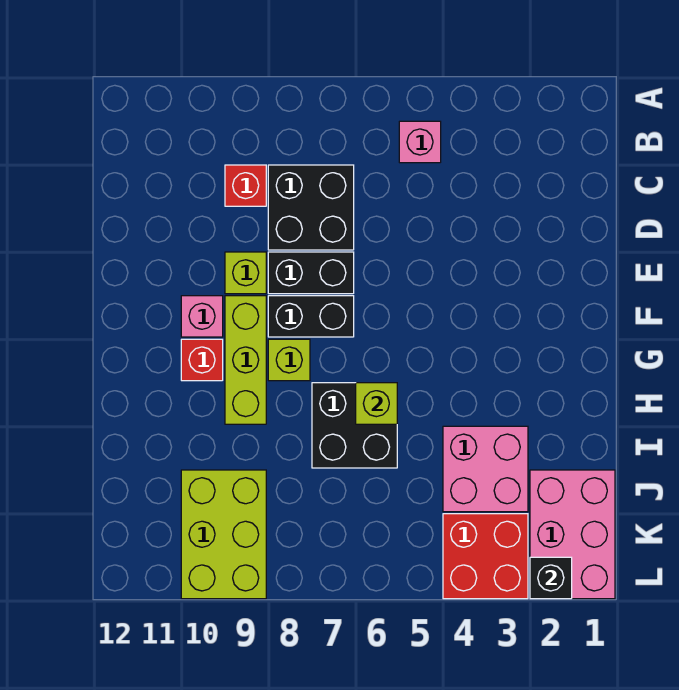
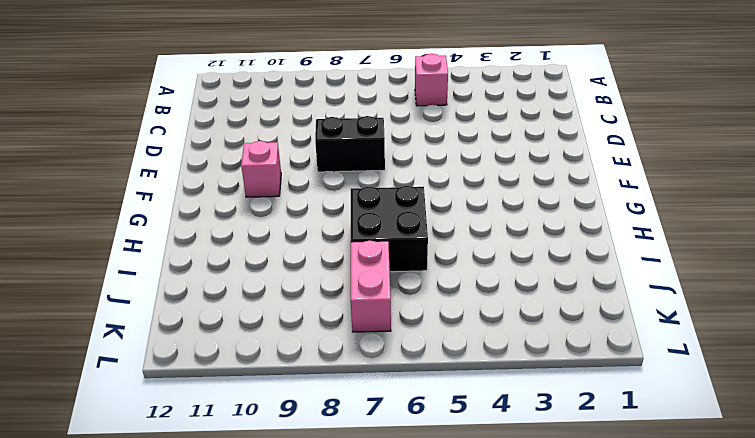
pink 1x2 brick [351,241,391,332] -> none
none -> black 2x2 brick [268,165,354,250]
none -> red 1x1 brick [225,165,266,206]
none -> lime 1x1 brick [225,252,266,294]

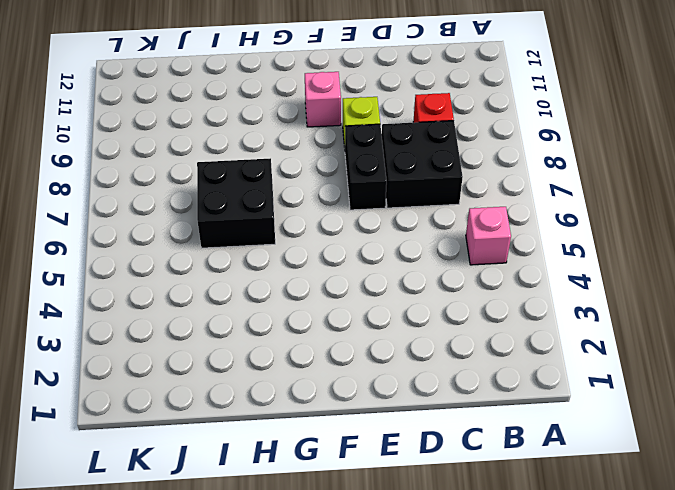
none -> black 1x2 brick [268,296,354,337]
none -> lime 1x3 brick [225,296,266,424]
none -> lime 1x1 brick [268,339,310,381]

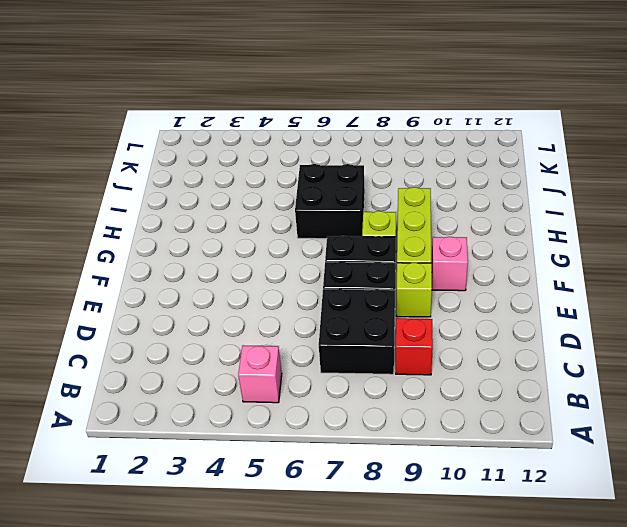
none -> red 1x1 brick [181,339,223,381]
none -> pink 2x2 brick [443,426,528,512]
none -> pink 2x3 brick [530,470,615,599]

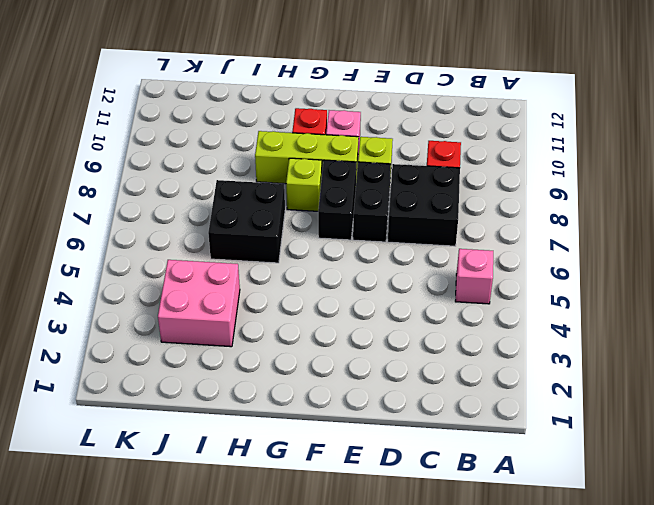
none -> pink 2x3 brick [530,470,615,599]
none -> lime 2x3 brick [181,470,266,599]
none -> red 2x2 brick [443,514,528,599]

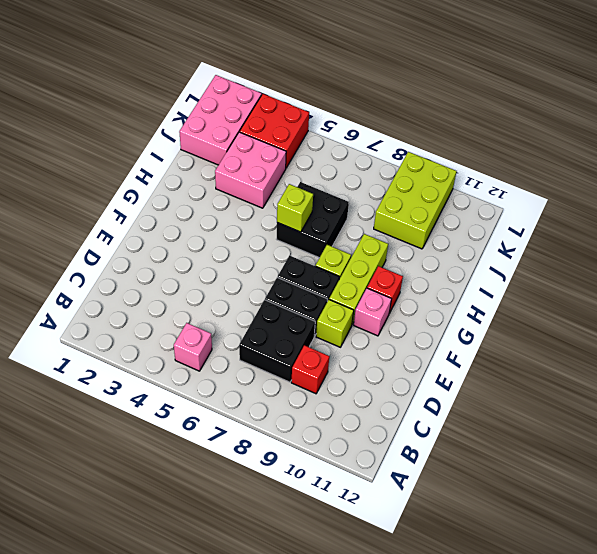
none -> black 1x1 brick [530,557,572,599]

